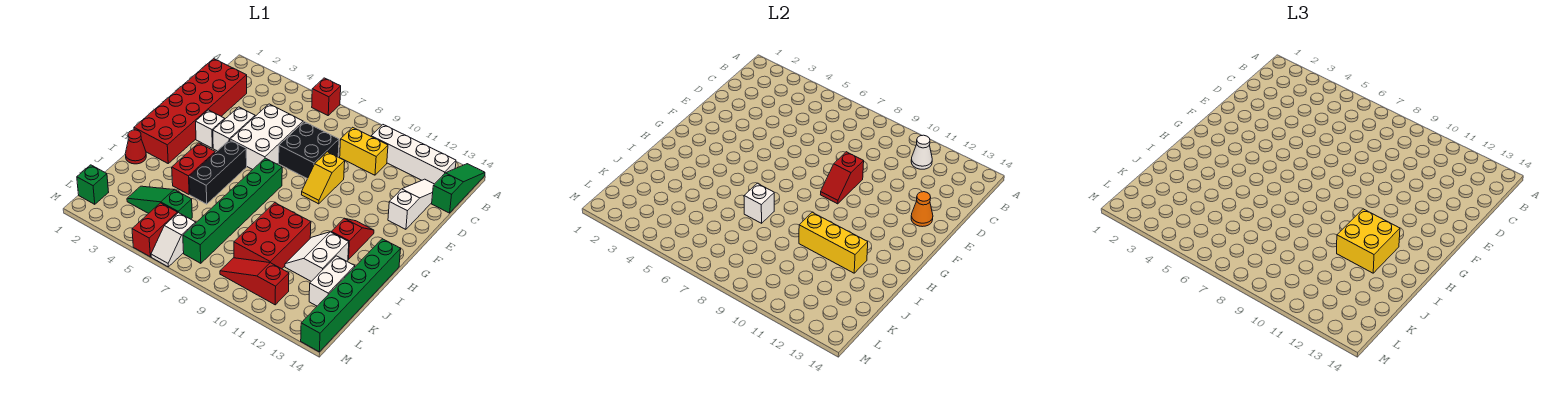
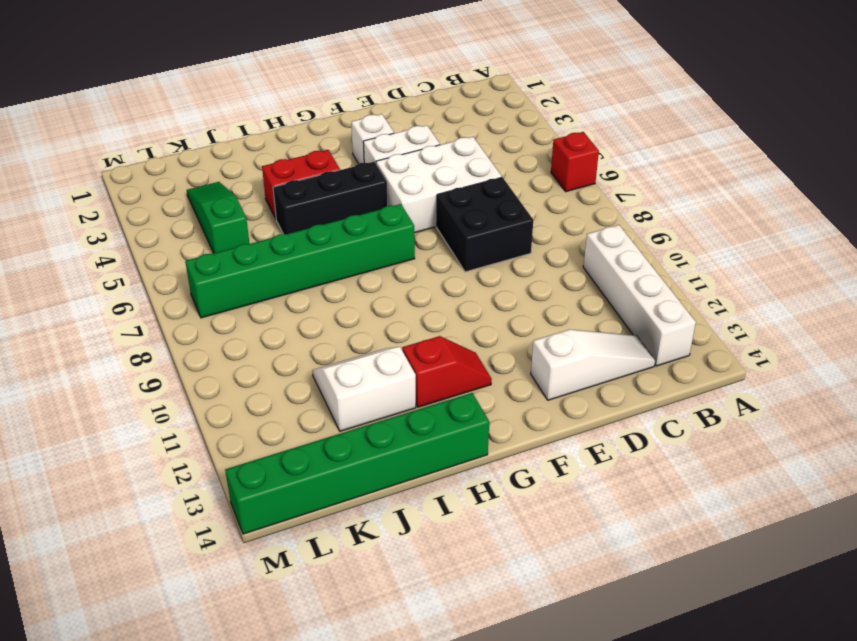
none -> green 1x3 slope [432,164,485,213]
none -> red 2x6 brick [134,59,247,163]
none -> yellow 1x2 brick [340,127,388,175]
none -> yellow 1x2 slope [302,152,345,204]

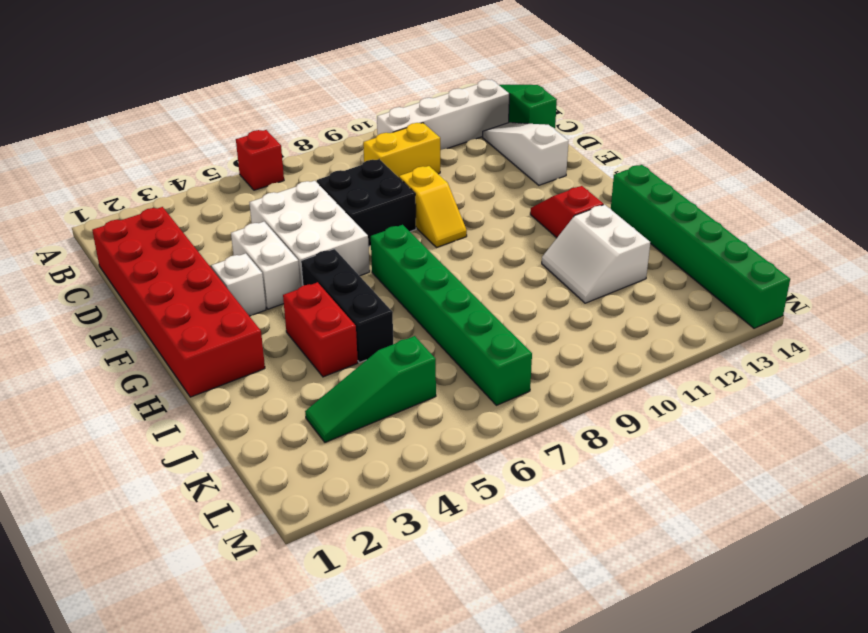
none -> red 1x1 cone [125,130,146,164]
none -> red 2x3 brick [234,203,311,269]
none -> white 1x2 brick [309,256,355,306]
none -> green 1x1 brick [77,165,109,204]

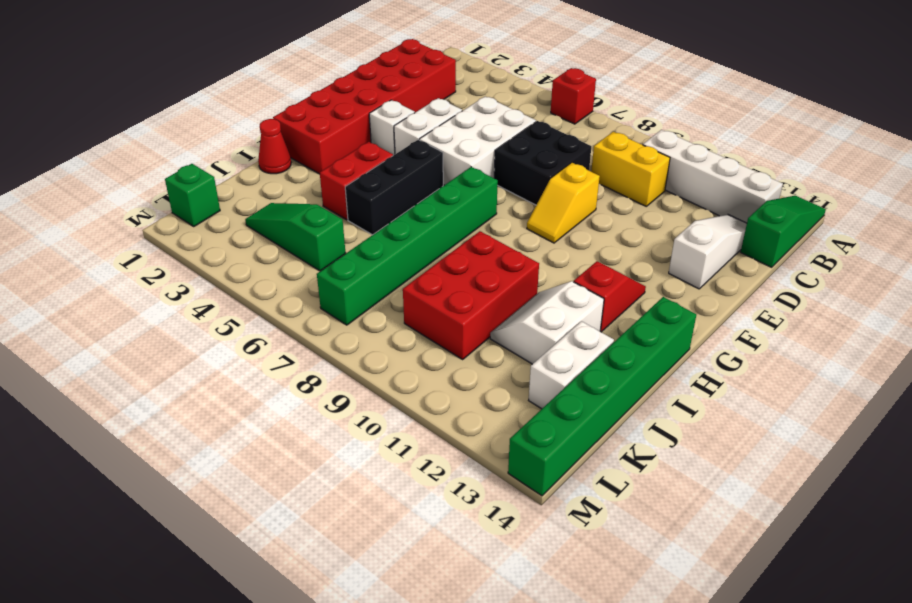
none -> red 1x2 brick [132,203,178,257]
none -> white 1x2 slope [151,213,196,267]
none -> red 1x3 slope [220,258,289,305]
none -> white 1x1 cone [911,135,932,169]

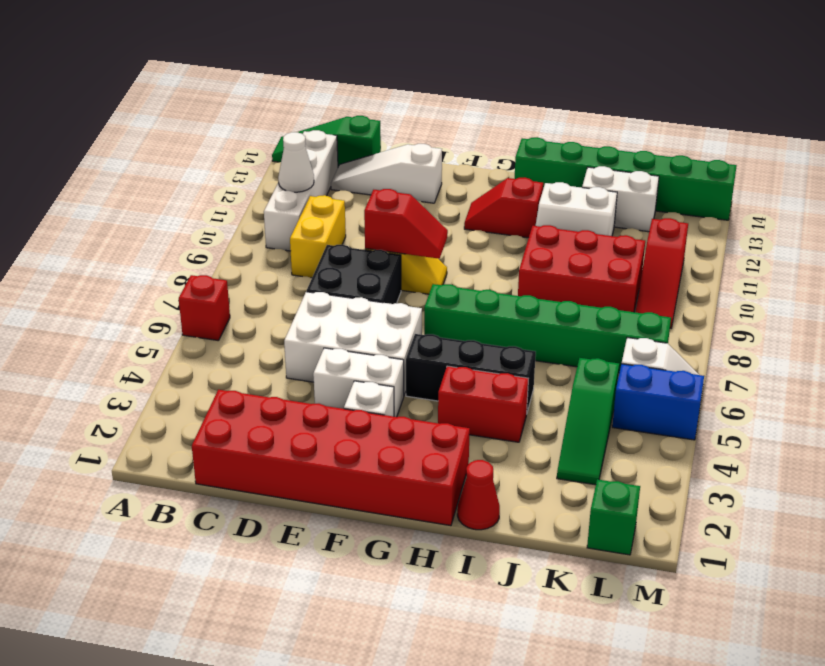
blue 1x2 brick [612,364,704,440] -> red 1x2 brick [132,203,178,257]
none -> orange 1x1 cone [911,192,933,227]
none -> white 1x1 brick [744,183,774,223]
none -> yellow 1x3 brick [799,212,868,273]
none -> yellow 2x2 brick [1337,209,1400,273]

